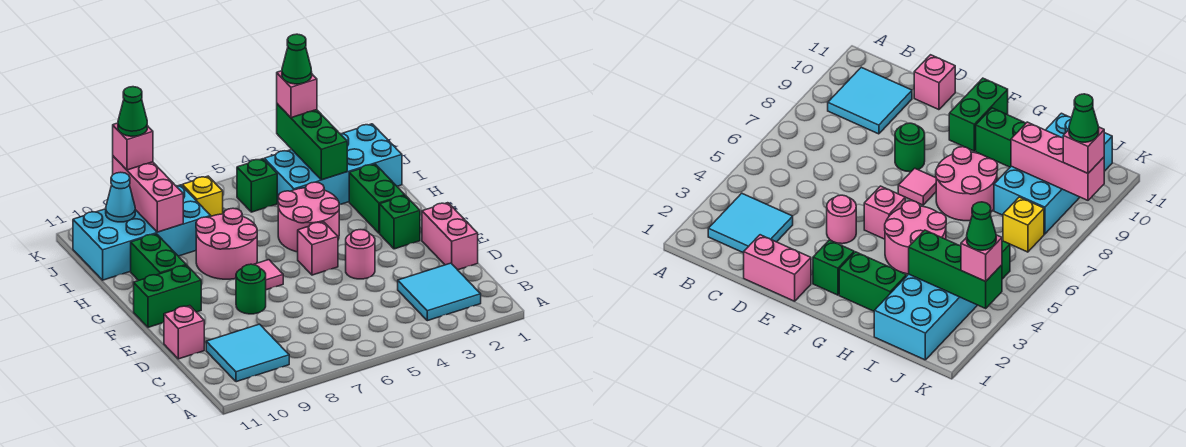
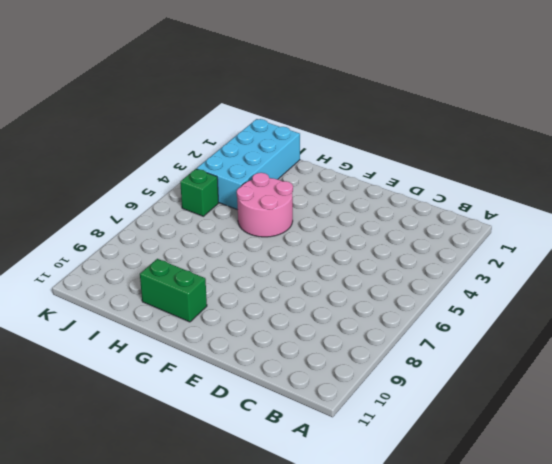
none -> cyan 2x2 tile [398,263,481,321]
none -> cyan 2x2 tile [206,324,289,382]
none -> pink 1x2 brick [422,203,478,270]

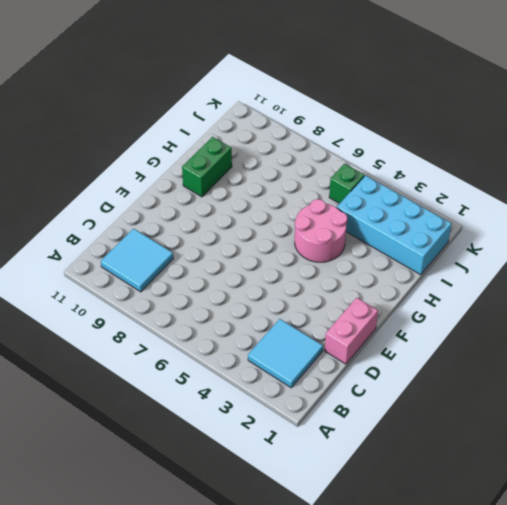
none -> pink 1x1 brick [164,306,204,359]
none -> pink 1x1 round brick [346,230,375,279]
none -> green 1x1 round brick [236,264,266,314]

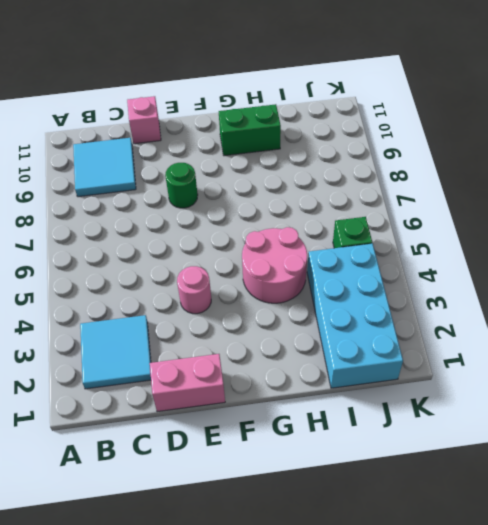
none -> green 1x1 brick [380,196,420,249]
none -> pink 1x1 brick [298,222,338,275]
none -> pink 1x1 tile [254,260,283,290]

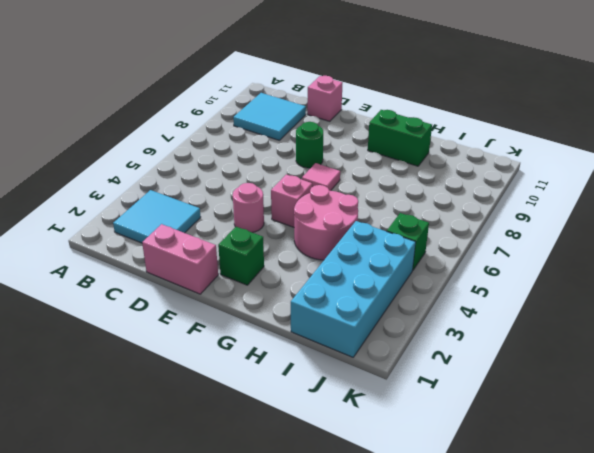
none -> green 1x2 brick [134,265,201,327]
none -> green 1x2 brick [349,164,405,233]
none -> pink 2x2 round brick [196,208,257,279]

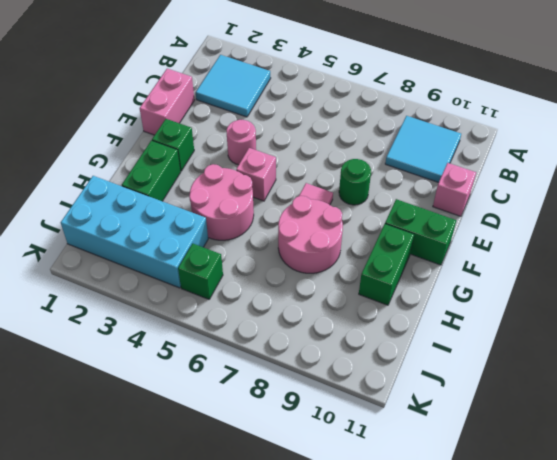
none -> cyan 2x4 brick [73,185,211,280]
none -> yellow 1x1 brick [182,176,223,216]
none -> green 1x3 brick [277,104,347,180]

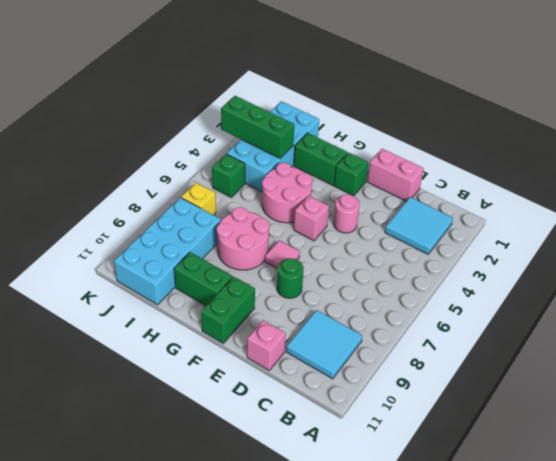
none -> pink 1x3 brick [113,156,183,232]
none -> cyan 1x1 cone [106,172,135,222]
none -> pink 1x1 brick [277,71,317,118]

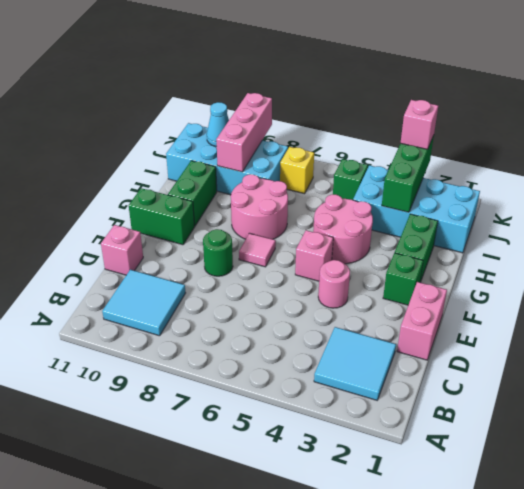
none -> pink 1x1 brick [113,123,153,170]
none -> green 1x1 cone [282,34,312,84]
none -> green 1x1 cone [118,87,147,136]

